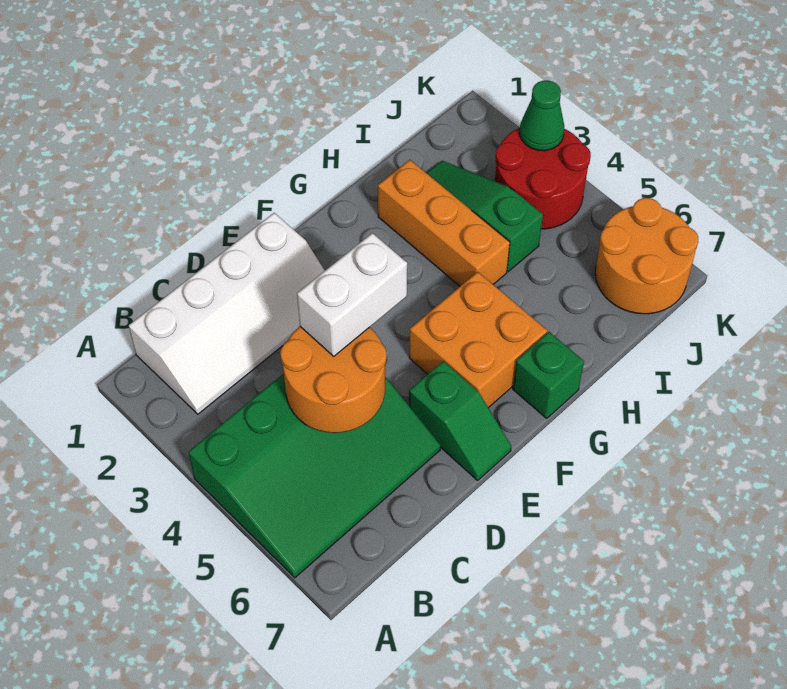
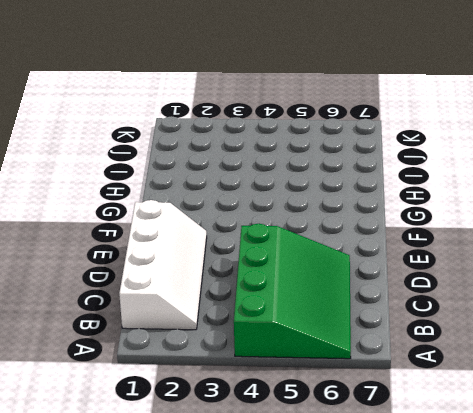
none -> green 1x2 slope [409,361,511,480]
none -> orange 2x2 brick [409,272,547,408]
none -> green 1x1 brick [513,332,584,418]

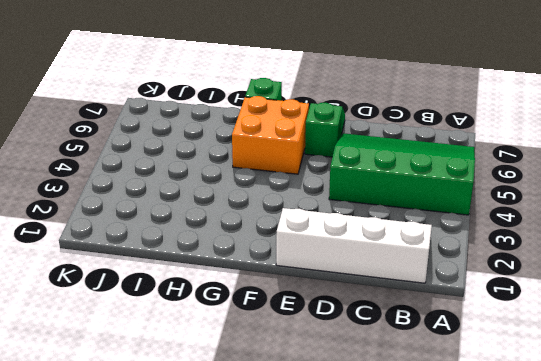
none -> orange 1x3 brick [378,160,510,286]
none -> green 1x3 slope [427,161,543,272]
none -> red 2x2 round brick [495,128,591,229]

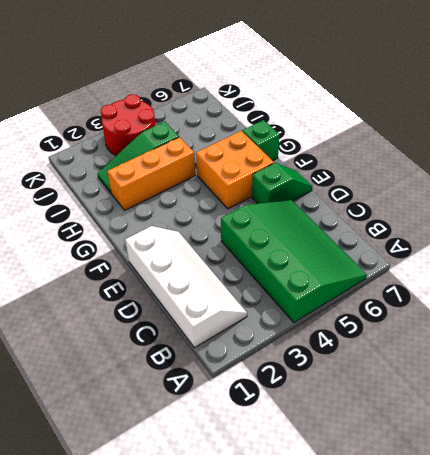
none -> orange 2x2 round brick [595,198,698,314]
none -> orange 2x2 round brick [280,327,386,433]
none -> green 1x1 cone [520,80,564,151]

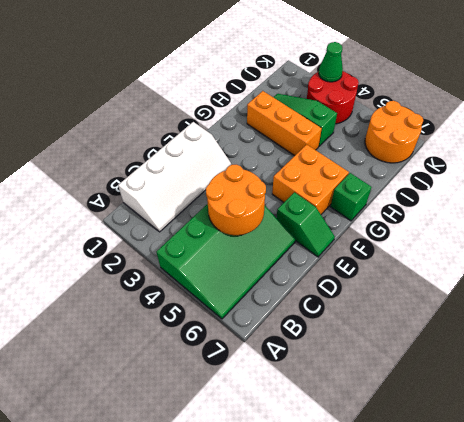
none -> white 1x2 brick [297,233,407,356]

